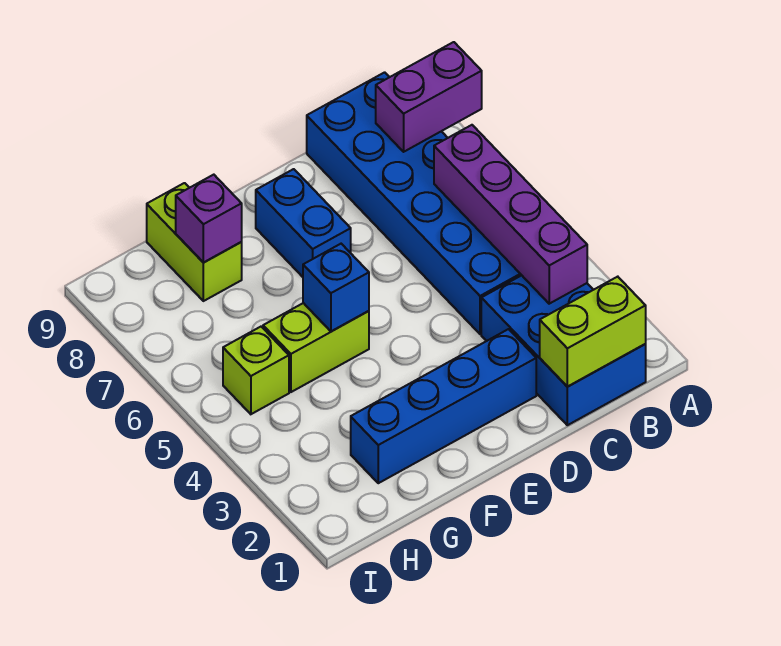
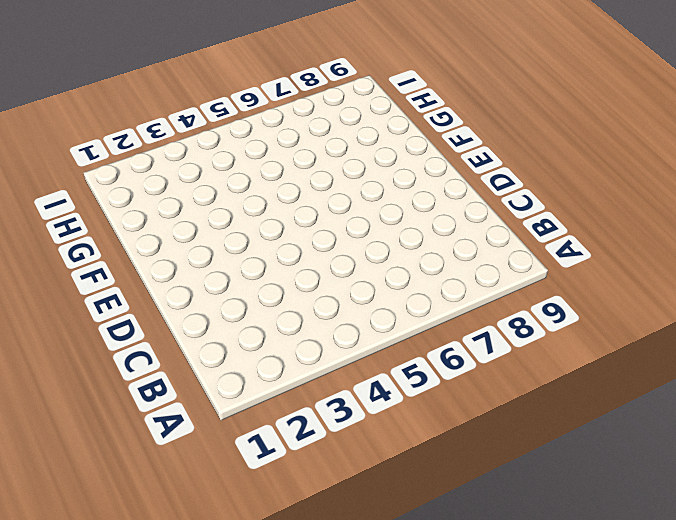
none -> blue 2x3 brick [481,275,646,425]
none -> blue 2x6 brick [307,72,521,334]
none -> blue 1x4 brick [351,329,536,483]

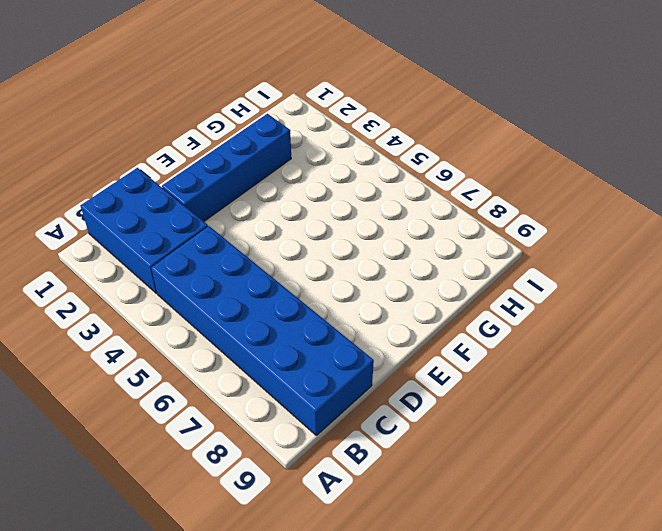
none -> blue 1x2 brick [256,169,351,277]
none -> lime 1x2 brick [263,303,369,392]
none -> lime 1x2 brick [147,183,242,301]

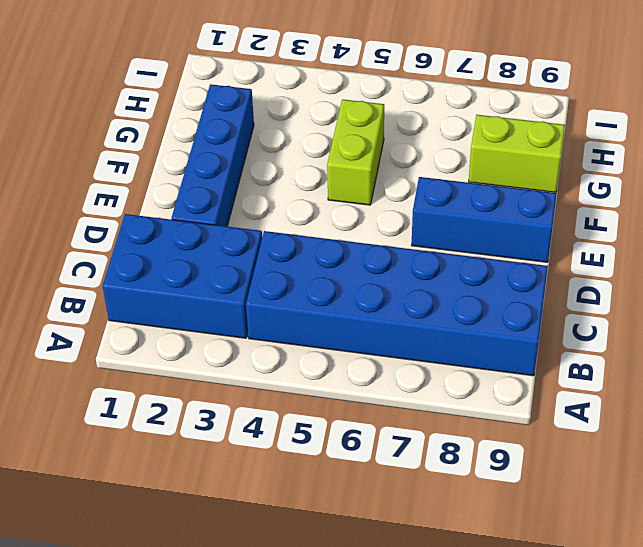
blue 1x3 brick [412,177,557,262] -> blue 1x2 brick [256,169,351,277]
none -> lime 1x1 brick [223,327,289,414]
none -> purple 1x2 brick [376,42,482,152]
none -> lime 1x2 brick [540,277,646,387]

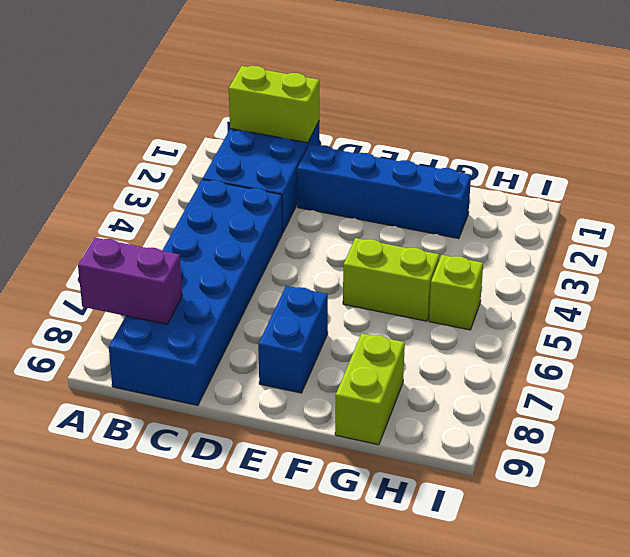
none -> purple 1x4 brick [434,125,587,304]
none -> blue 1x1 brick [303,244,369,331]
none -> purple 1x1 brick [176,175,242,262]

